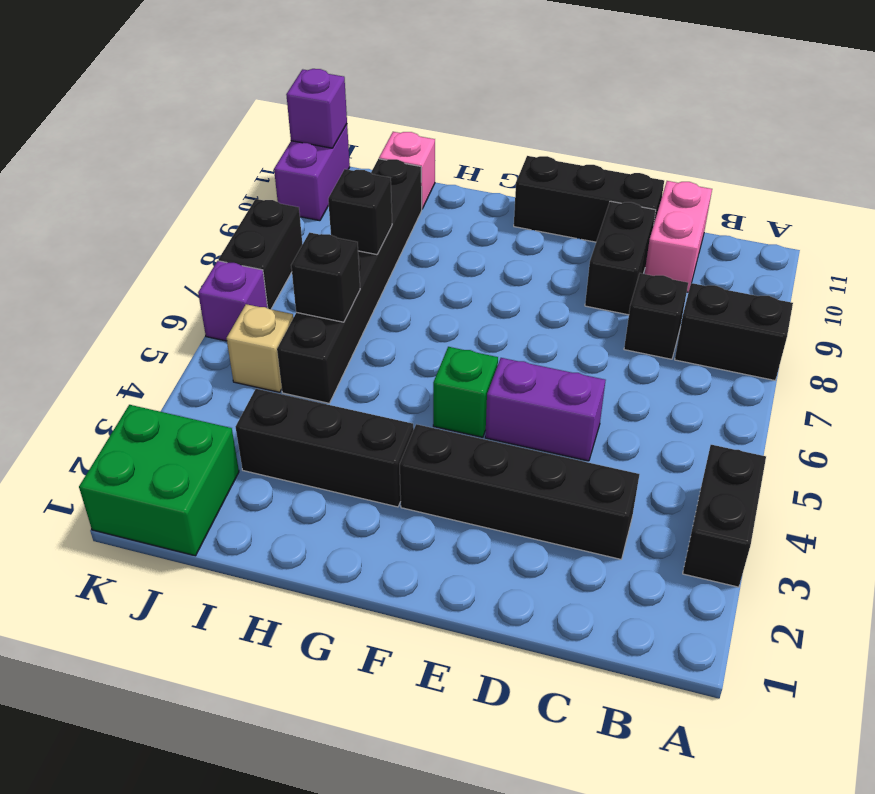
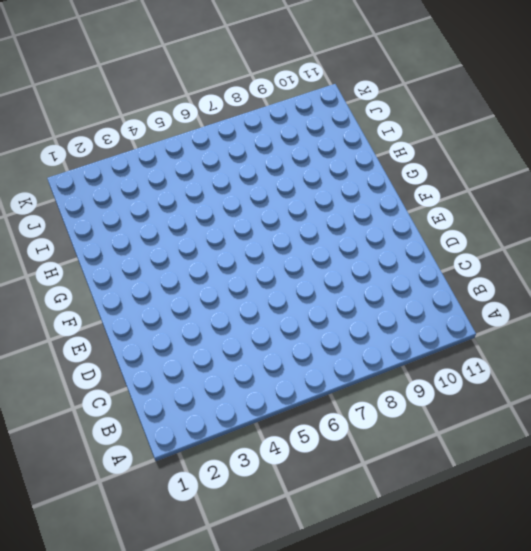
none -> black 1x2 brick [683,445,766,587]
none -> black 1x2 brick [675,283,793,380]
none -> black 1x4 brick [400,424,639,559]

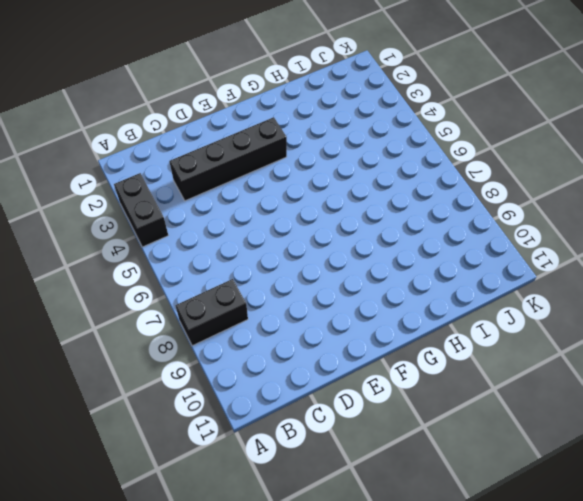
none -> black 1x1 brick [624,273,688,359]
none -> pink 1x2 brick [645,181,712,292]
none -> purple 1x2 brick [485,358,606,461]

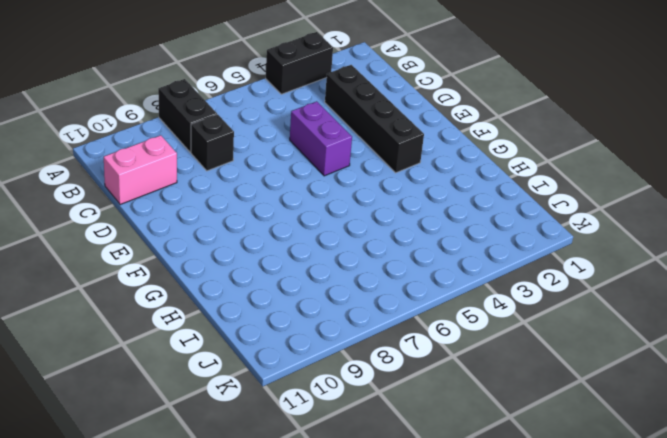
none -> black 1x2 brick [585,201,656,315]
none -> black 1x3 brick [514,156,664,242]
none -> green 1x1 brick [433,347,498,437]

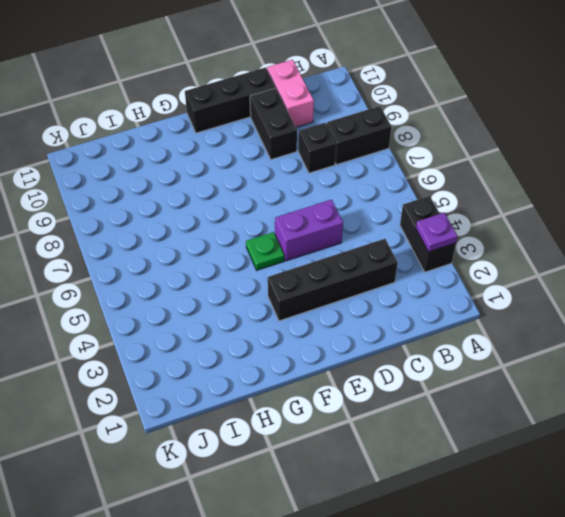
purple 1x1 plate [416,213,457,252] -> none
green 1x1 plate [246,232,284,270] -> green 1x1 brick [433,347,498,437]
none -> black 1x3 brick [236,389,414,507]
none -> black 1x6 brick [277,159,422,403]
none -> pink 1x1 brick [379,132,435,209]

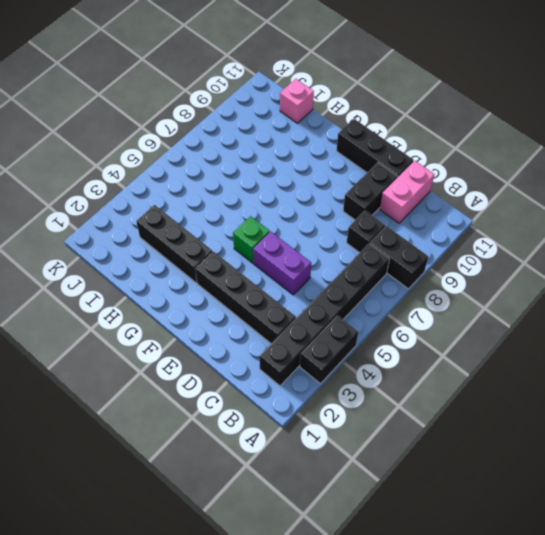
black 1x6 brick [259,243,390,386] -> black 1x6 brick moved to [277,159,422,403]
none -> green 2x2 brick [79,405,239,556]
none -> tan 1x1 brick [227,304,293,392]
none -> purple 1x1 brick [198,261,268,341]

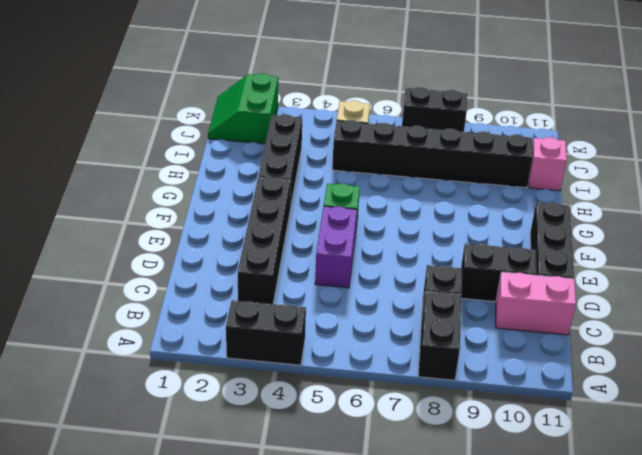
green 2x2 slope [208,73,278,144] -> green 2x2 brick [79,405,239,556]
none -> purple 1x1 brick [198,261,268,341]
none -> purple 1x2 brick [274,124,350,221]
none -> black 1x1 brick [291,233,360,322]

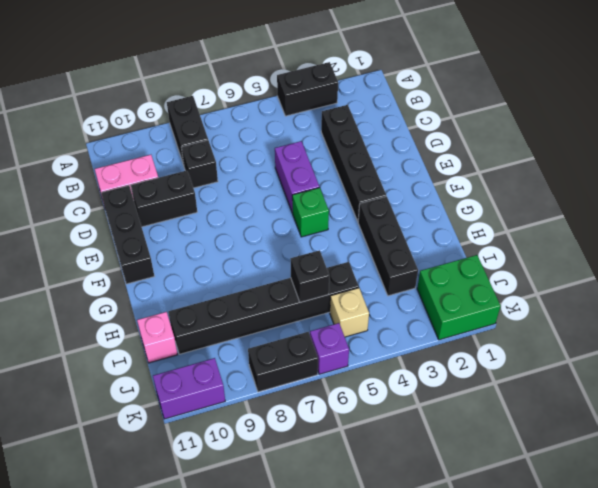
none -> black 1x1 brick [328,169,392,255]
none -> purple 1x1 brick [286,69,347,148]

